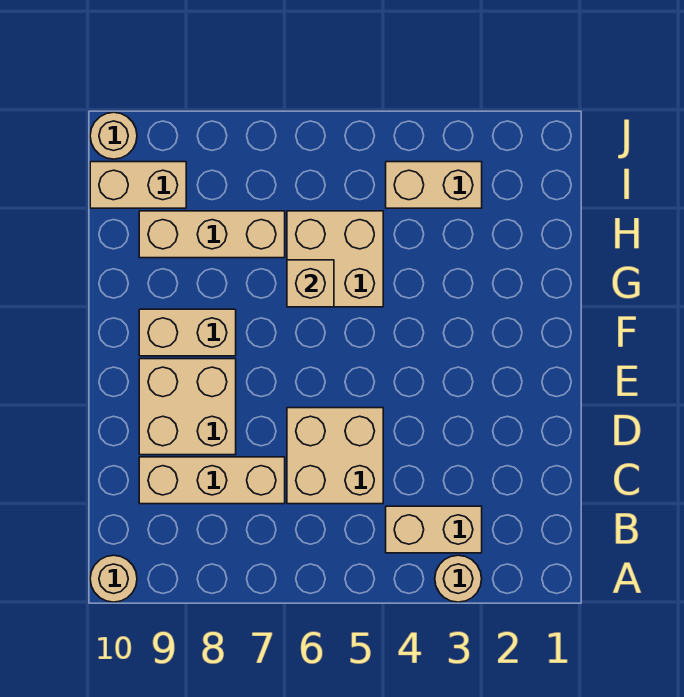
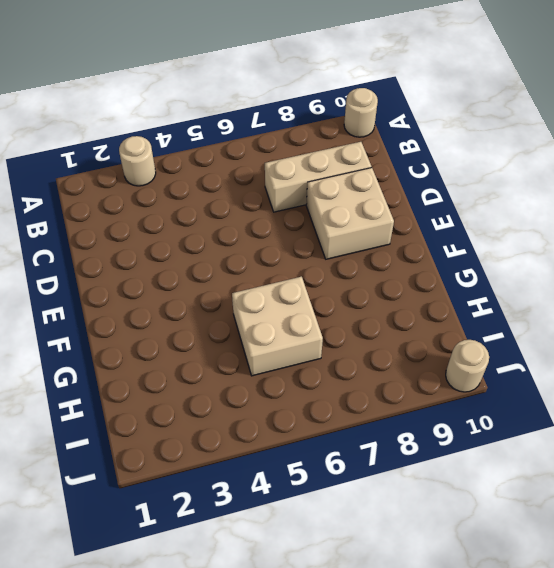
none -> tan 1x2 brick [386,506,482,553]
none -> tan 2x2 brick [287,408,383,504]
none -> tan 1x2 brick [139,309,236,356]

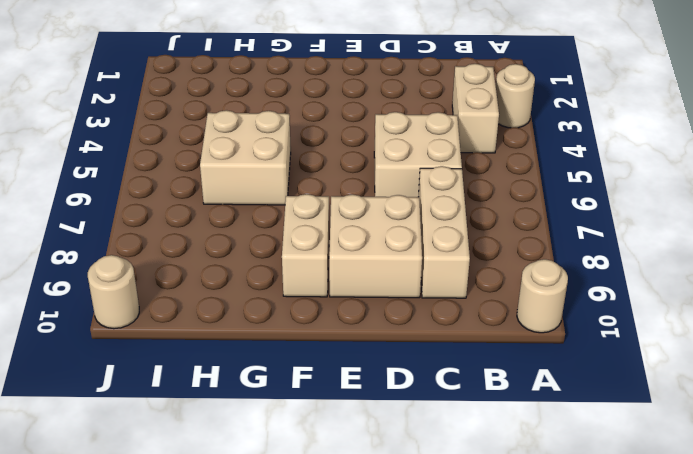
none -> tan 1x3 brick [139,211,285,258]
none -> tan 1x2 brick [386,162,482,208]
none -> tan 1x2 brick [90,162,186,208]

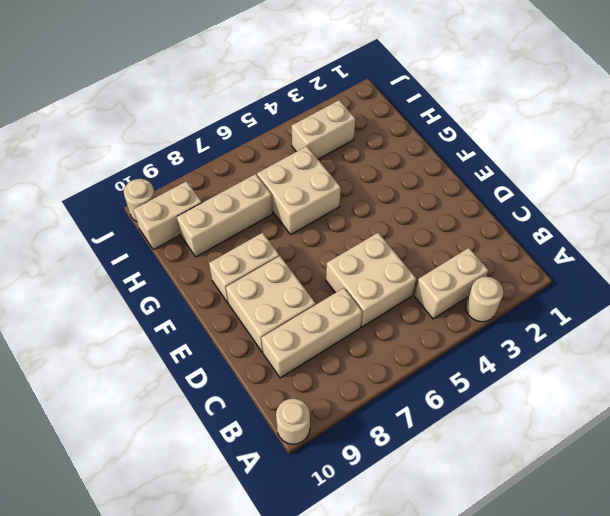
none -> tan 1x1 brick [287,260,334,307]

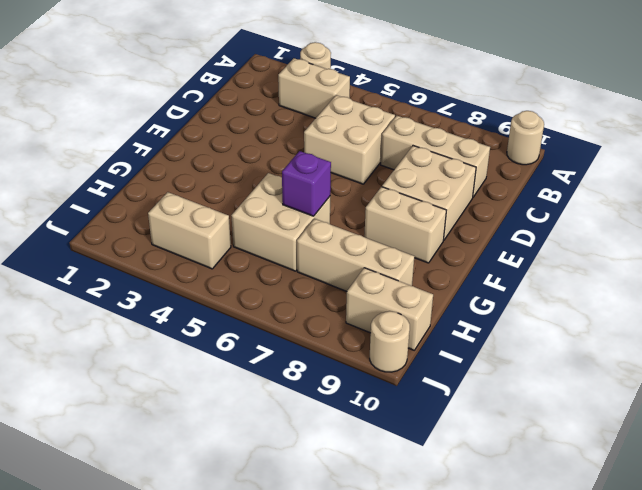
purple 1x1 brick [282,151,331,216] -> tan 1x1 brick [287,260,334,307]

